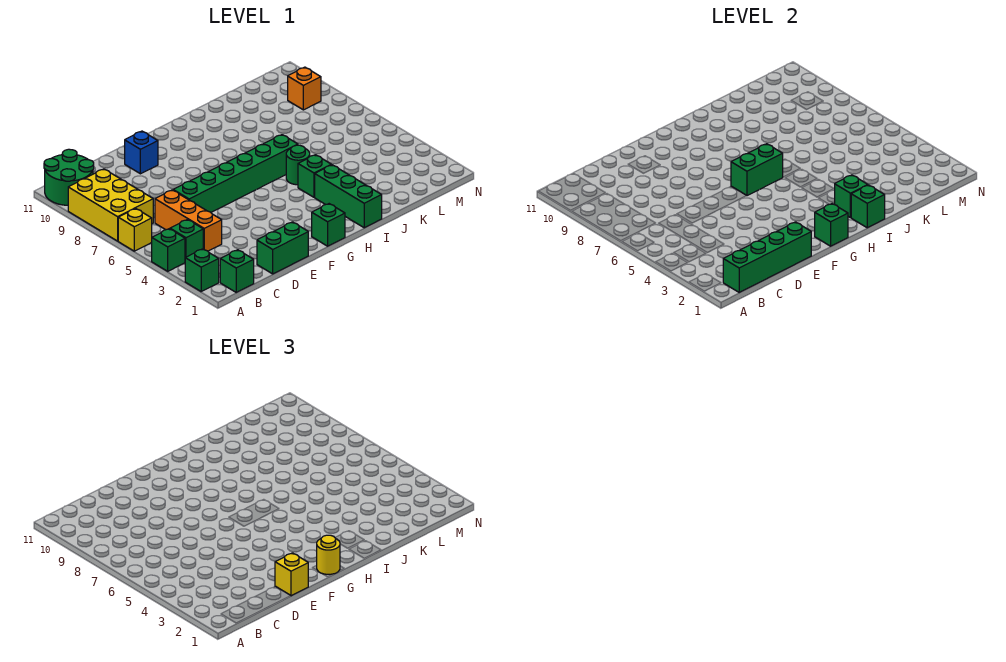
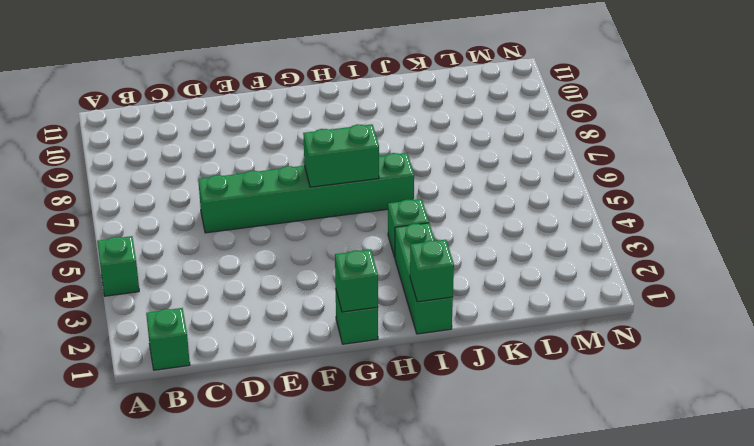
none -> green 1x1 brick [185,249,219,291]
none -> yellow 1x1 brick [118,209,152,251]
none -> yellow 2x3 brick [68,169,153,241]

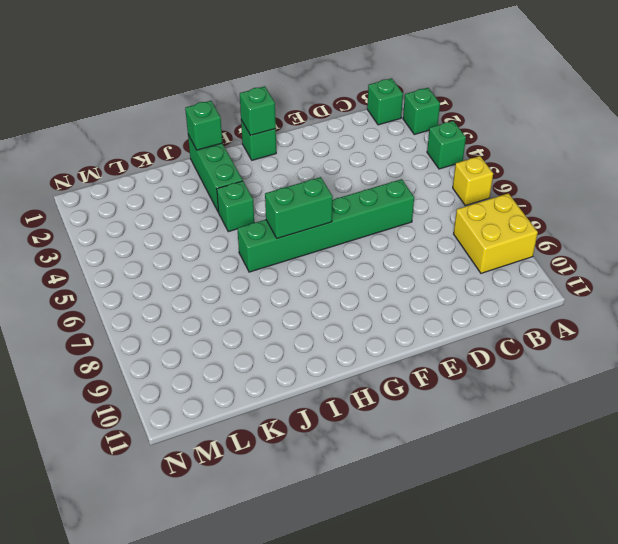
yellow 2x2 brick [454,193,538,273] -> yellow 2x3 brick [68,169,153,241]
none -> green 2x2 round brick [44,149,94,205]
none -> green 1x1 brick [170,220,203,258]
none -> orange 1x3 brick [155,190,222,251]

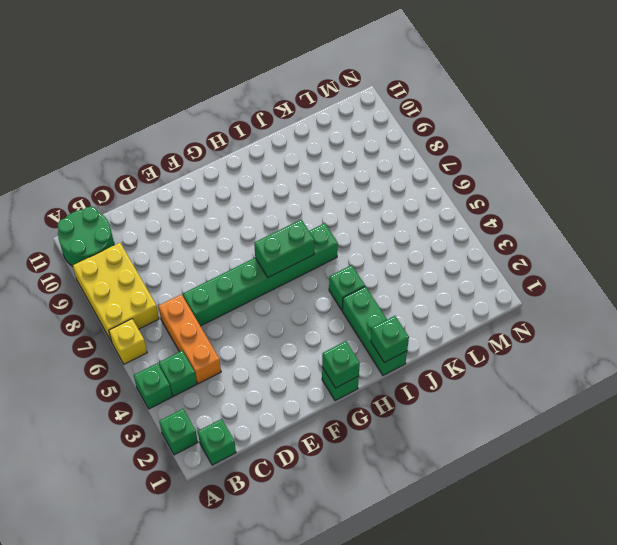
none -> green 1x2 brick [257,222,308,274]
none -> blue 1x1 brick [125,131,158,174]
none -> green 1x1 round brick [286,145,310,185]

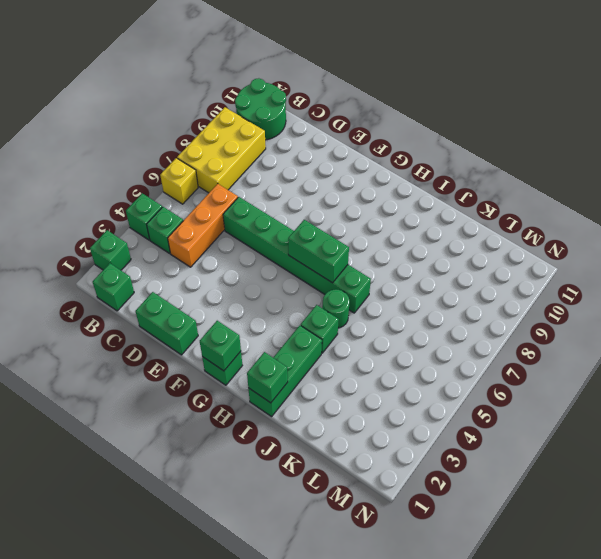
none -> blue 1x1 brick [125,131,158,174]
none -> orange 1x1 brick [288,67,321,110]
none -> green 1x4 brick [723,222,811,293]

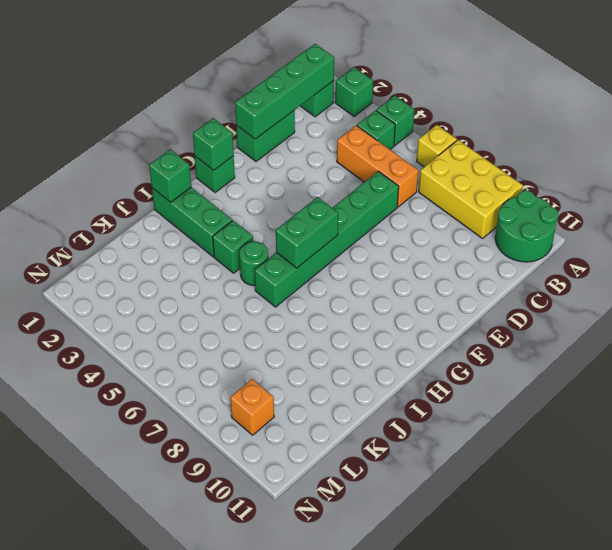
none -> blue 1x1 brick [125,131,158,174]
none -> green 1x1 brick [835,175,868,218]
none -> yellow 1x1 brick [275,553,308,596]

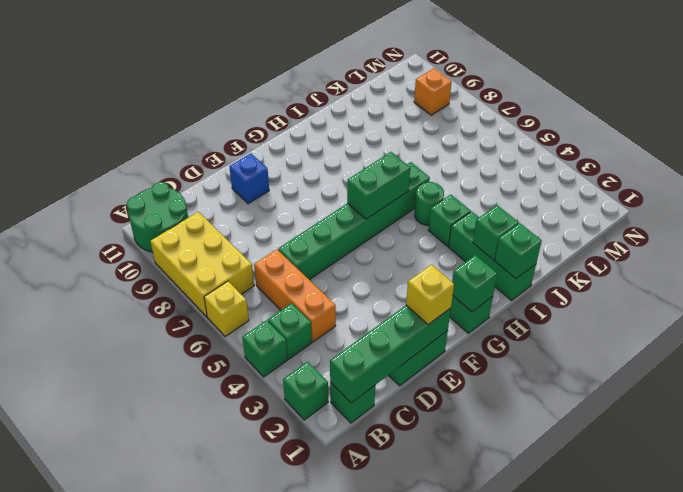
none -> yellow 1x1 round brick [317,535,340,574]

